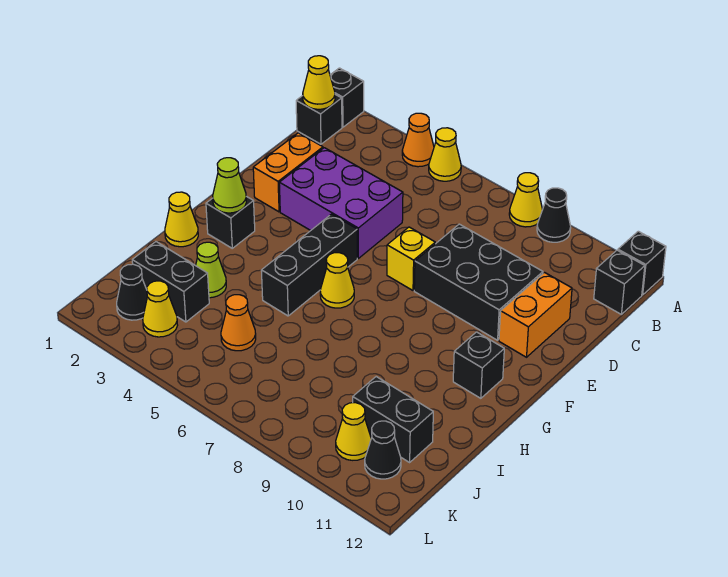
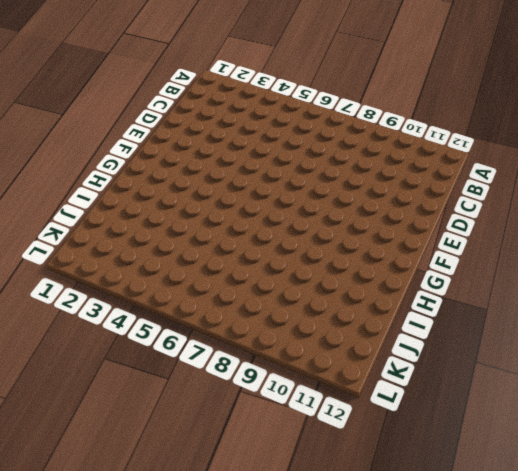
none -> black 1x1 brick [330,68,364,127]
none -> orange 1x1 cone [402,113,434,167]
none -> yellow 1x1 cone [429,128,461,181]

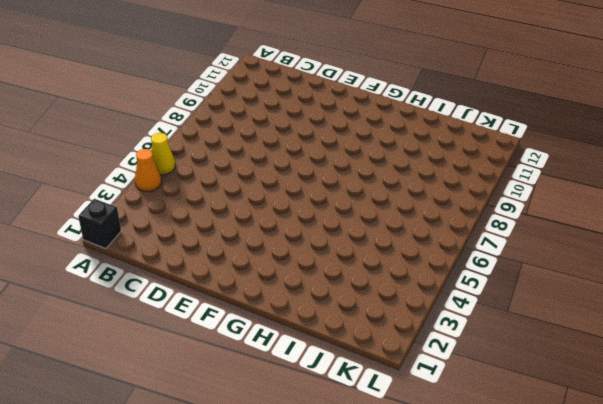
none -> yellow 1x1 cone [509,173,543,227]
none -> black 1x1 cone [537,188,571,242]
none -> black 1x1 brick [618,231,666,295]

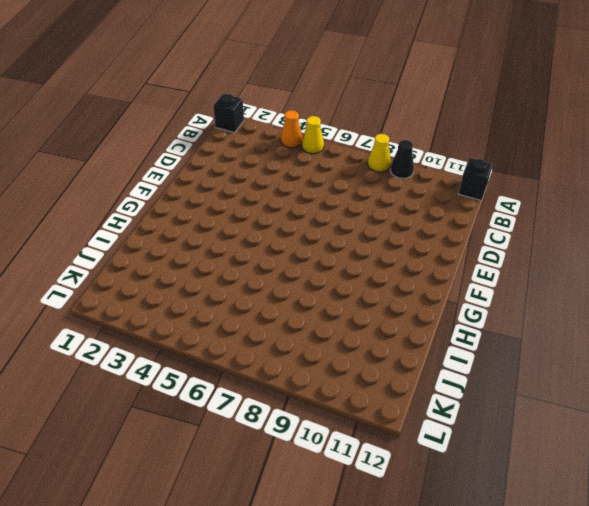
none -> black 1x1 brick [296,95,342,144]
none -> black 1x1 brick [594,250,645,314]
none -> orange 1x2 brick [253,133,323,212]

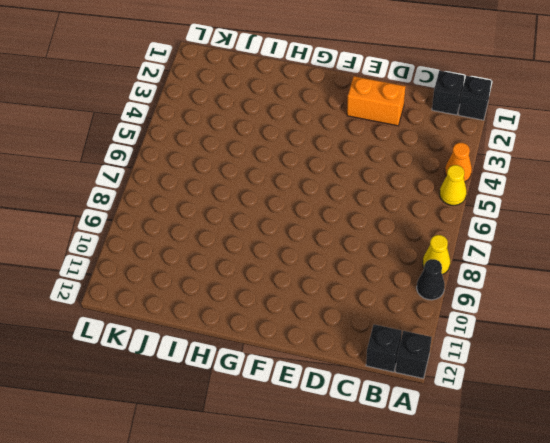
none -> purple 2x3 brick [279,148,403,258]
none -> black 2x3 brick [414,224,543,340]
none -> orange 1x2 brick [499,273,572,357]

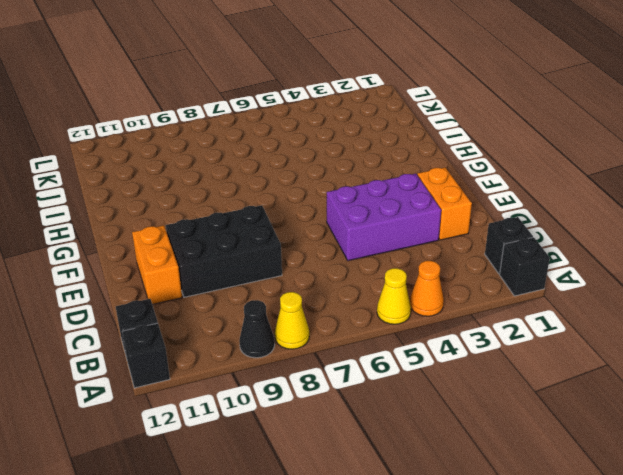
none -> yellow 1x1 brick [387,227,435,290]
none -> black 1x3 brick [261,214,357,316]
none -> black 1x1 brick [206,196,255,248]

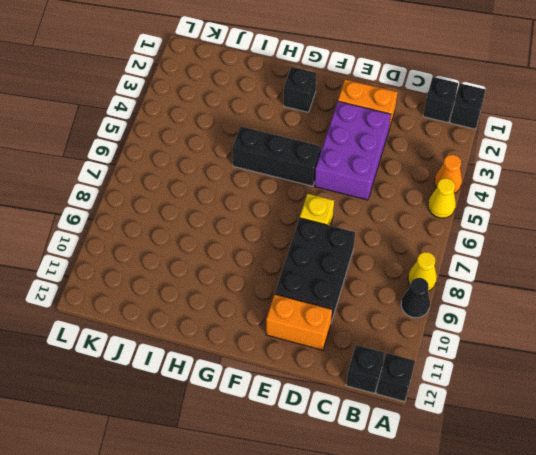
none -> yellow 1x1 cone [320,253,354,308]
none -> black 1x1 brick [453,332,504,398]
none -> yellow 1x1 cone [165,192,198,247]

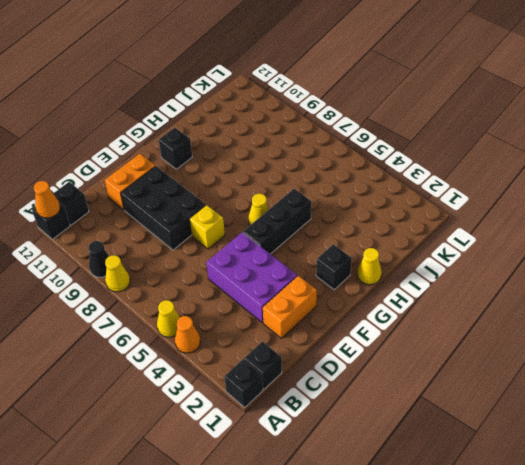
orange 1x1 cone [34,181,60,218] -> orange 1x1 cone moved to [221,295,256,351]
none -> lime 1x1 cone [196,242,226,298]
none -> black 1x2 brick [132,242,209,322]
none -> black 1x2 brick [353,377,433,462]

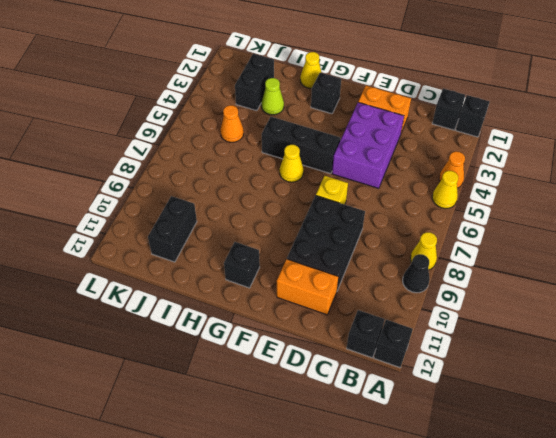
none -> black 1x1 cone [117,264,147,320]
none -> yellow 1x1 cone [143,281,178,337]
none -> yellow 1x1 cone [336,403,371,460]

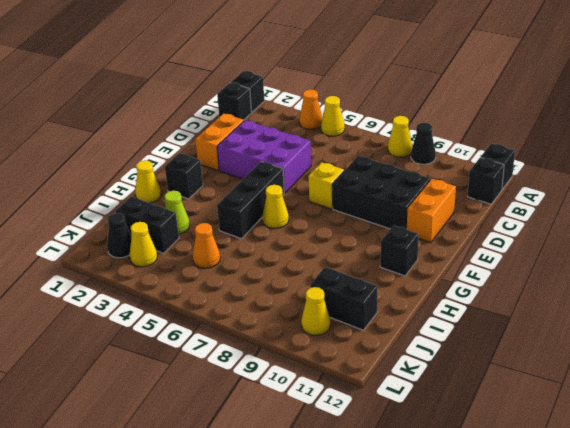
none -> black 1x1 cone [365,421,401,479]
none -> yellow 1x1 cone [303,56,335,109]
none -> lime 1x1 cone [213,158,246,213]

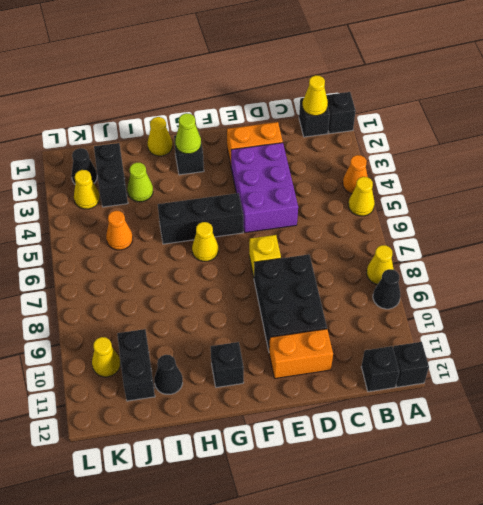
black 1x1 cone [154,355,183,394] -> black 1x1 cone moved to [365,421,401,479]

